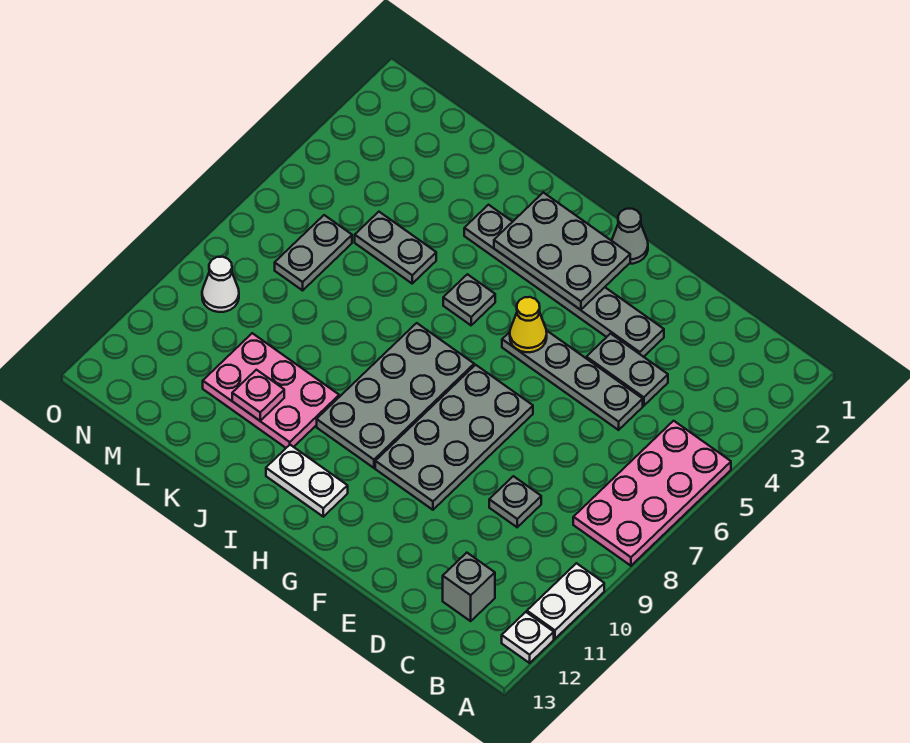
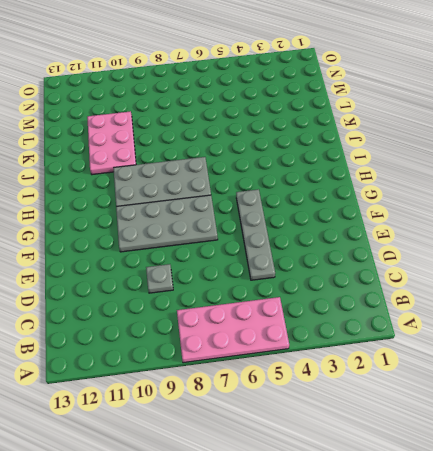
none -> white 1x2 plate [527,563,604,639]
none -> white 1x1 plate [502,612,554,663]
none -> grey 1x1 brick [443,553,495,621]

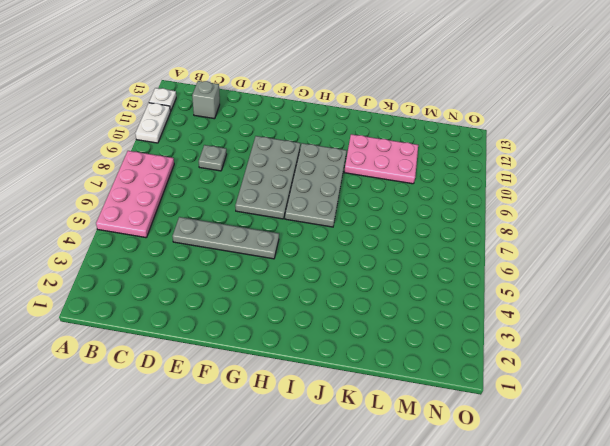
none -> grey 1x2 plate [586,334,668,406]
none -> grey 1x6 plate [464,205,664,357]
none -> grey 1x1 cone [612,209,648,264]

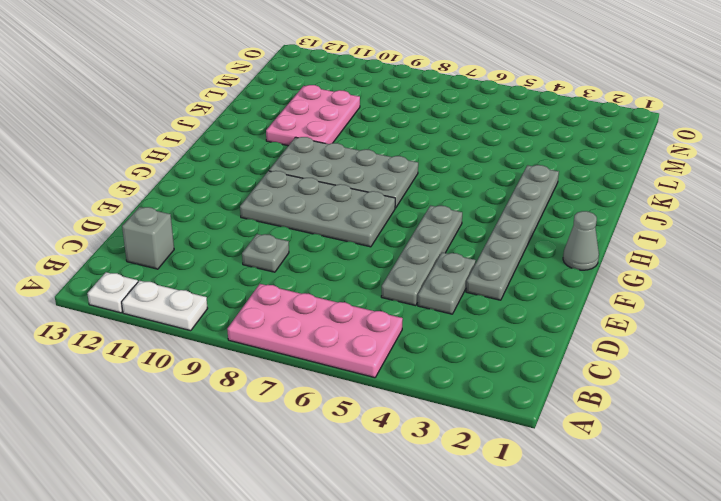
none -> white 1x2 plate [266,445,348,517]
none -> grey 1x1 plate [443,274,495,325]
none -> grey 1x2 plate [355,212,436,283]

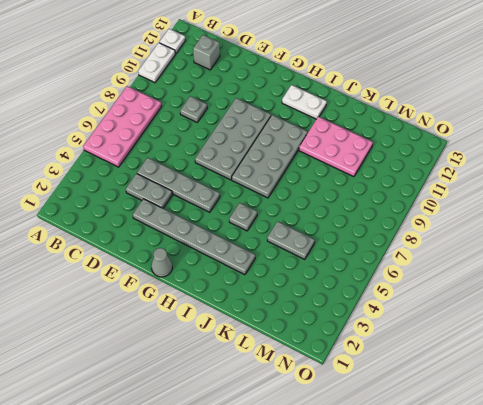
none -> grey 1x2 plate [275,215,352,290]
none -> white 1x1 cone [202,257,239,312]
none -> grey 2x3 plate [494,192,630,310]

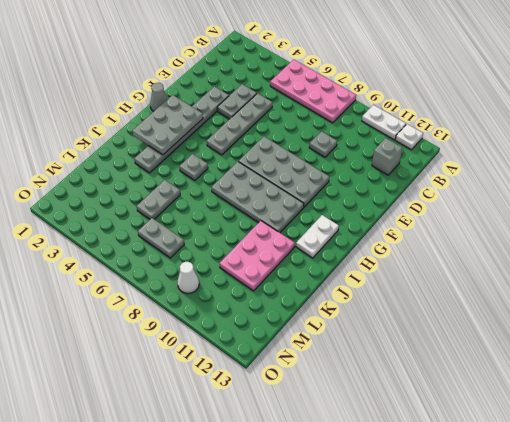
none -> yellow 1x1 cone [510,297,547,352]
none -> pink 1x1 plate [232,370,284,421]

